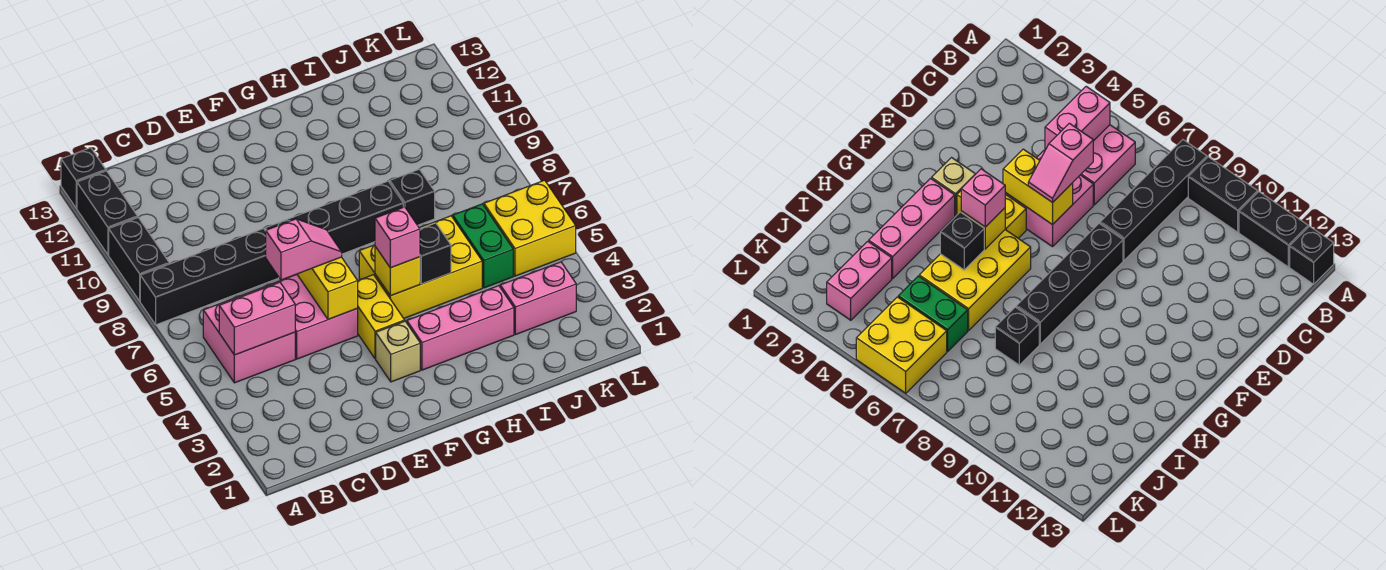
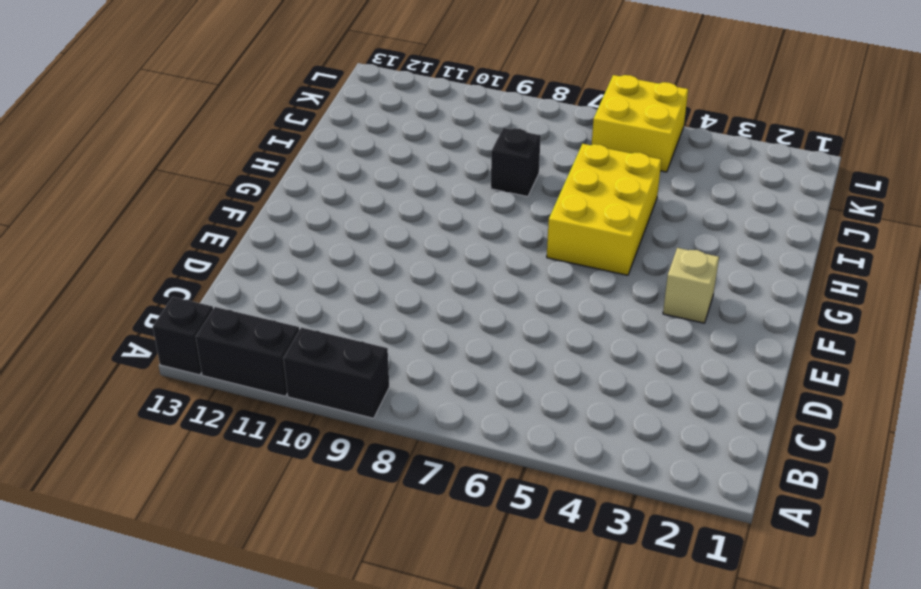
none -> black 1x4 brick [140,228,279,325]
none -> pink 2x2 brick [203,287,295,383]
none -> pink 2x2 brick [266,274,358,359]

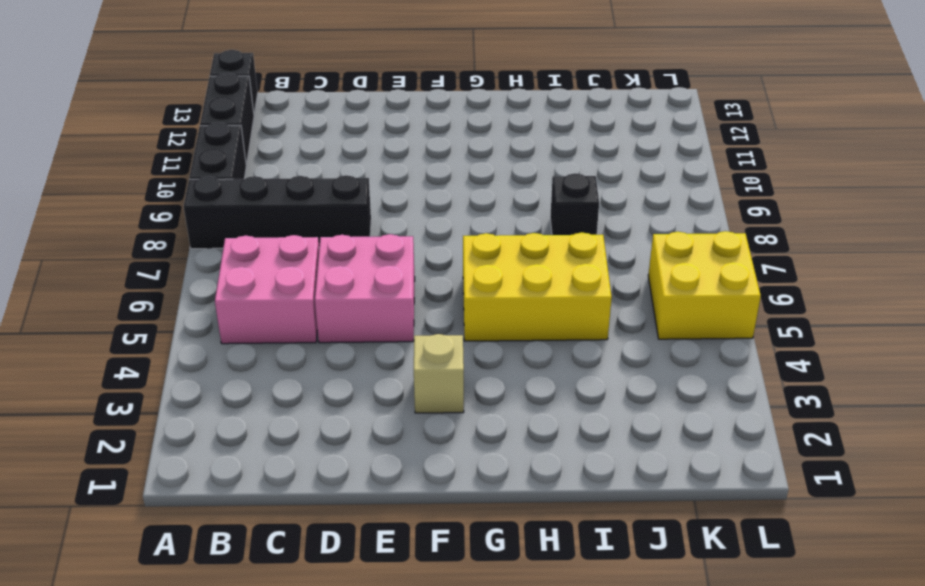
none -> black 1x4 brick [265,181,403,254]
none -> yellow 1x2 brick [357,275,405,359]
none -> pink 1x3 brick [407,286,514,370]

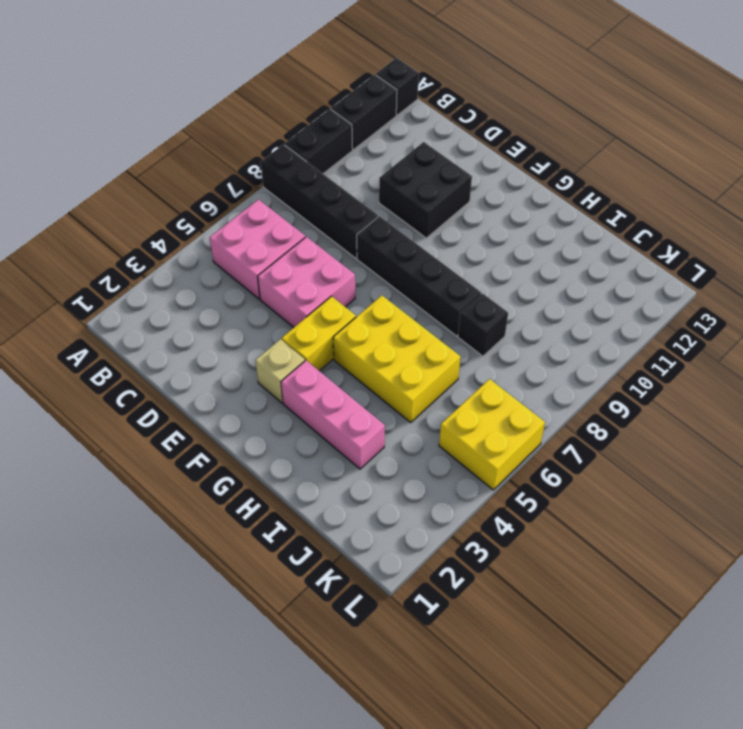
black 2x2 brick [379,142,472,238] -> none
none -> pink 1x2 brick [500,262,576,335]
none -> green 1x2 brick [453,204,513,288]
none -> pink 1x2 brick [219,282,295,355]

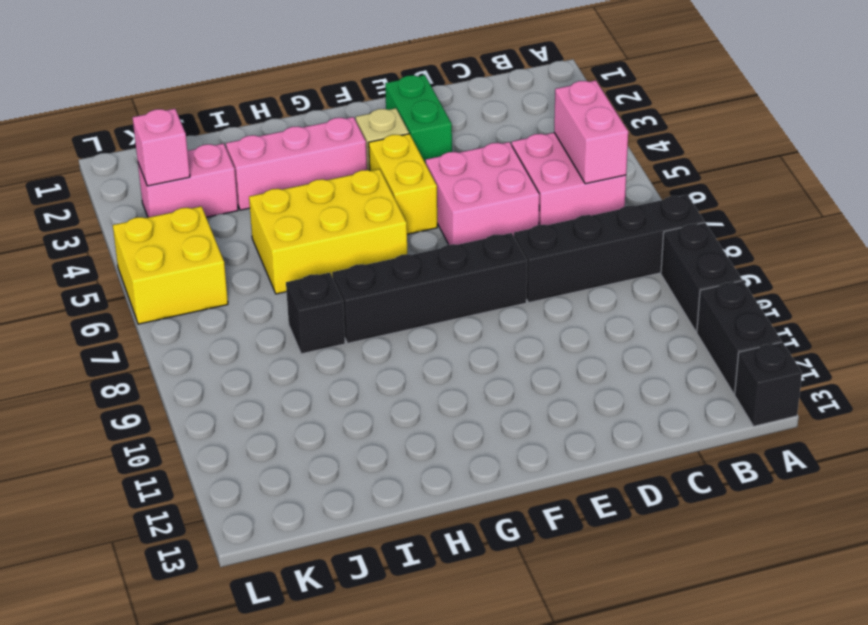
pink 1x2 brick [554,80,628,184] -> pink 1x2 brick turned to [219,282,295,355]
green 1x2 brick [385,75,452,164] -> green 1x2 brick moved to [453,204,513,288]
pink 1x1 brick [133,109,190,186] -> pink 1x1 brick moved to [375,207,420,268]
none -> yellow 1x2 brick [297,257,358,319]
none -> yellow 1x1 brick [375,246,420,296]
none -> black 1x1 brick [420,223,451,284]

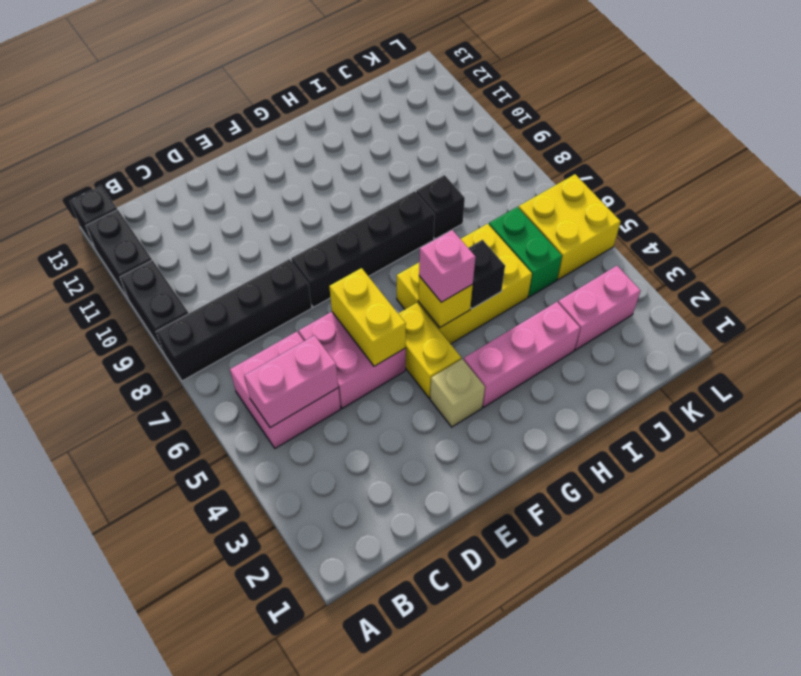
none -> pink 1x2 slope [266,219,342,280]

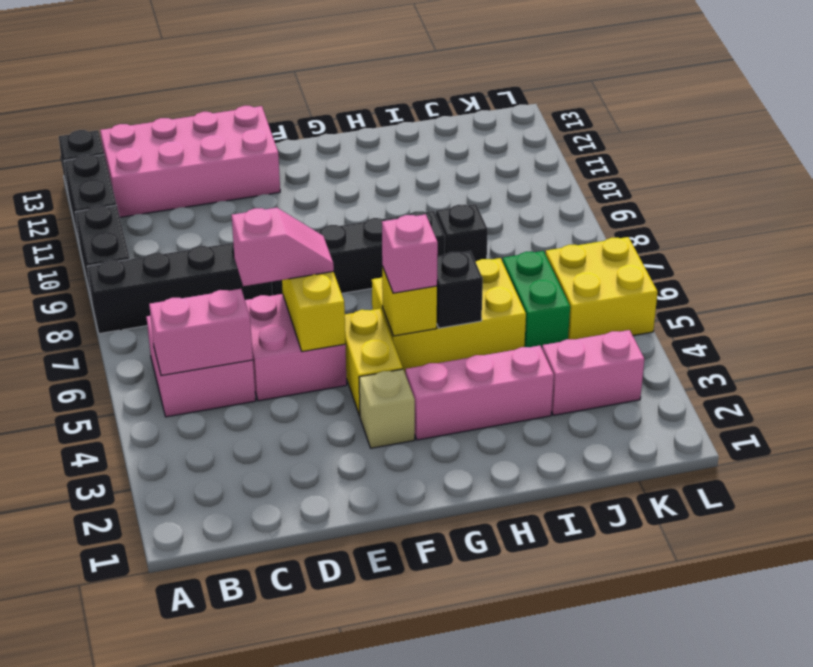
pink 2x4 brick [100,106,280,217] -> none

